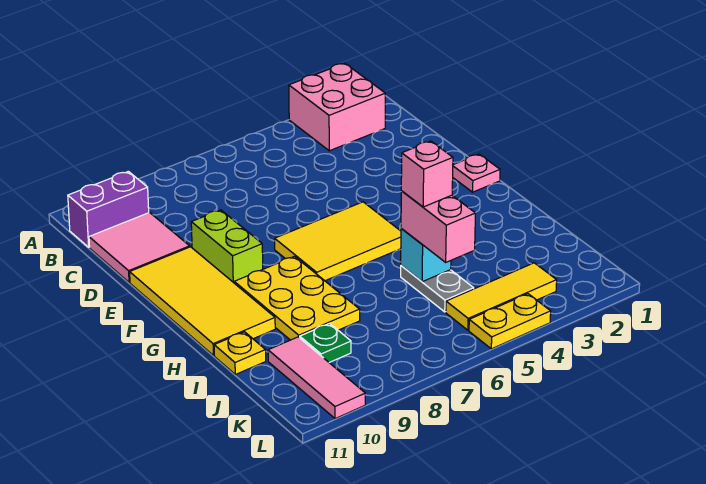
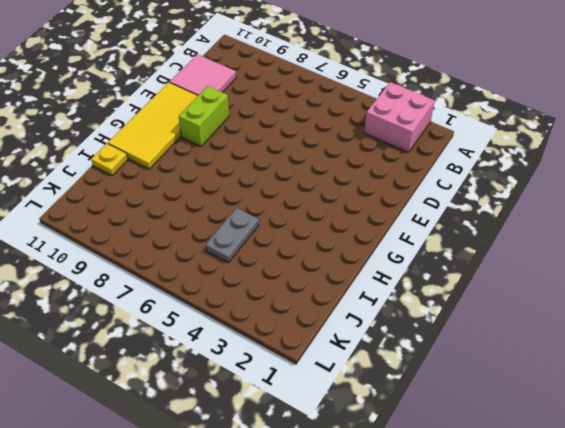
none -> purple 1x2 brick [68,171,149,247]
none -> pink 1x1 plate [453,154,500,192]
none -> yellow 2x3 tile [275,202,401,281]

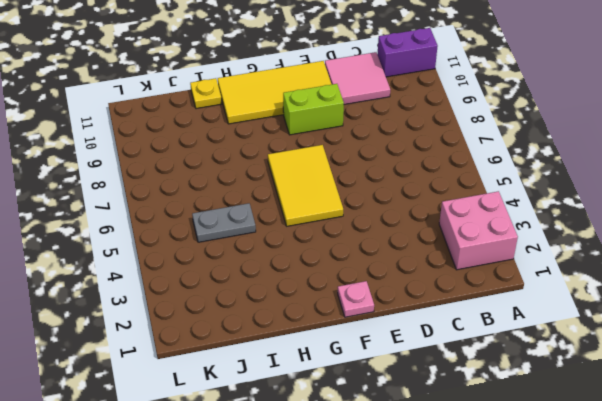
purple 1x2 brick [377,28,438,77] -> purple 1x2 brick turned to [68,171,149,247]
none -> yellow 2x3 plate [234,256,360,340]
none -> green 1x1 plate [300,324,351,362]
none -> pink 1x3 tile [268,337,365,419]

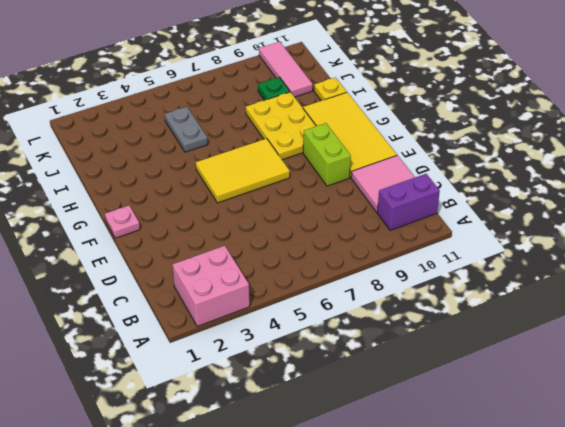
none -> yellow 1x3 tile [446,263,557,330]
none -> yellow 1x2 plate [469,294,551,349]
none -> cyan 1x1 brick [401,229,451,282]

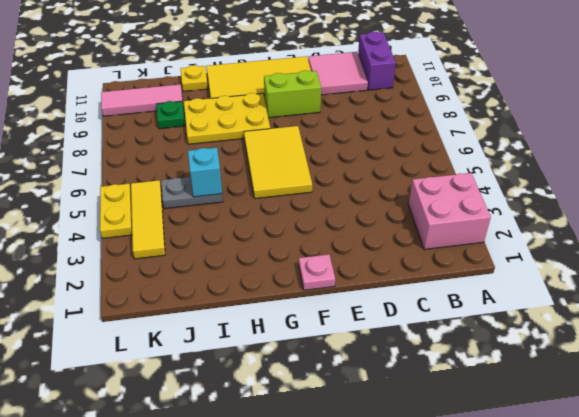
none -> pink 1x2 brick [401,191,476,262]
none -> pink 1x1 brick [401,141,453,207]

